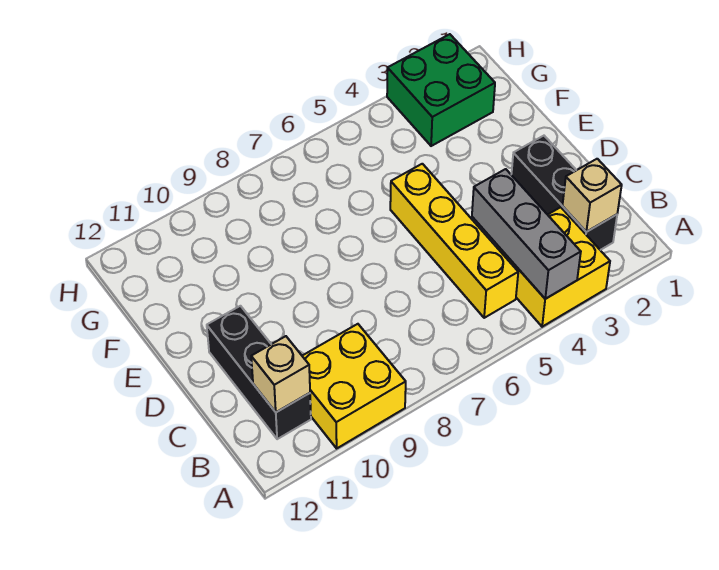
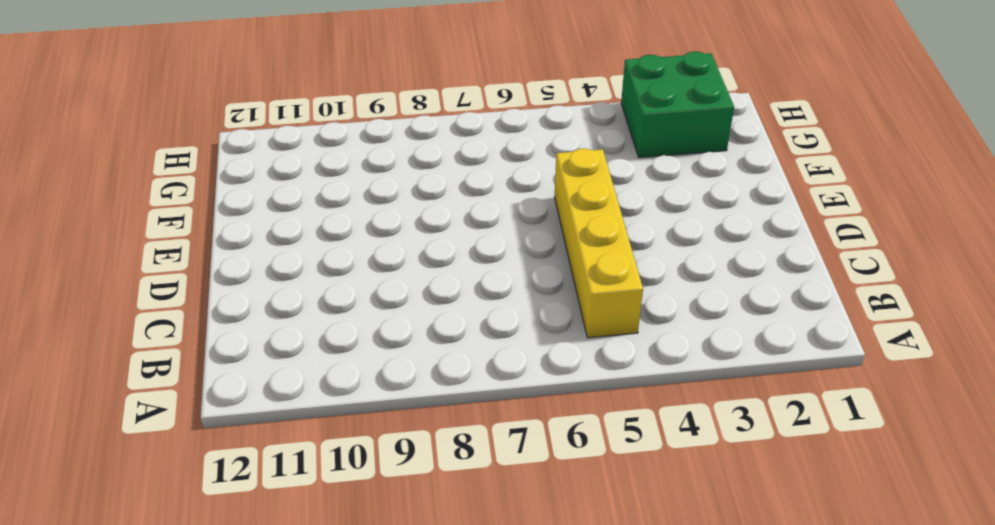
none -> yellow 2x2 brick [496,207,610,327]
none -> yellow 2x2 brick [303,324,406,448]

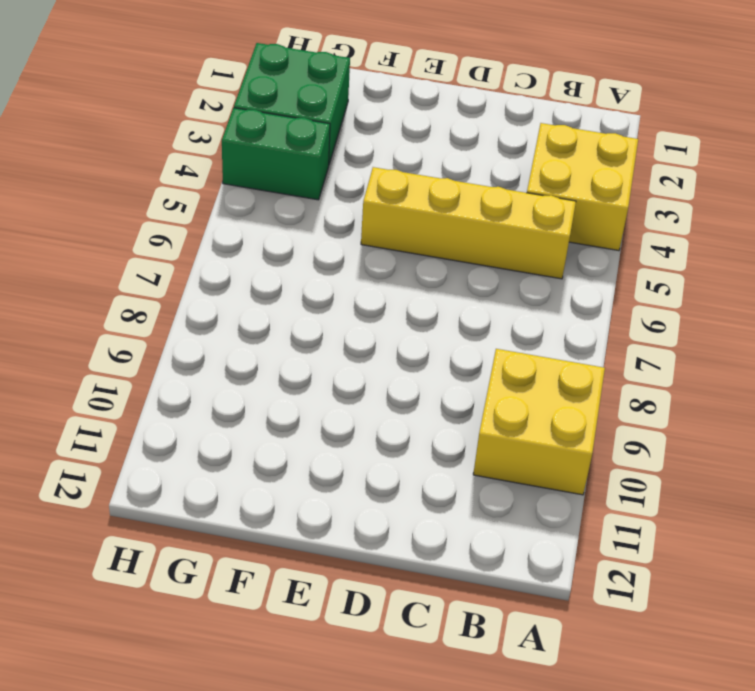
green 1x2 brick [222,108,330,200] -> none
none -> black 1x3 brick [511,136,617,250]
none -> black 1x3 brick [207,306,311,439]

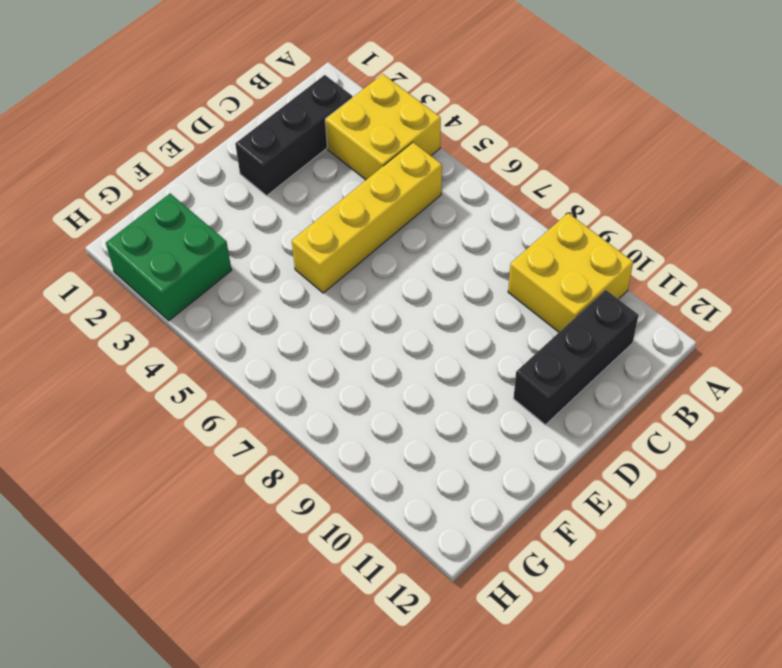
none -> grey 1x3 brick [472,169,581,299]
none -> tan 1x1 brick [562,159,622,232]

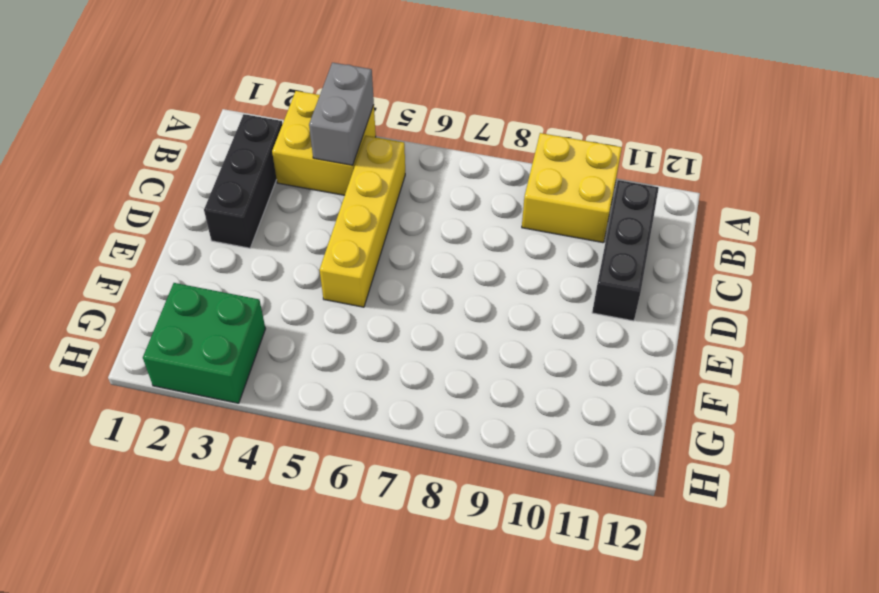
grey 1x2 brick [309,63,374,165] -> grey 1x3 brick [472,169,581,299]
none -> tan 1x1 brick [562,159,622,232]
none -> tan 1x1 brick [251,336,310,412]

